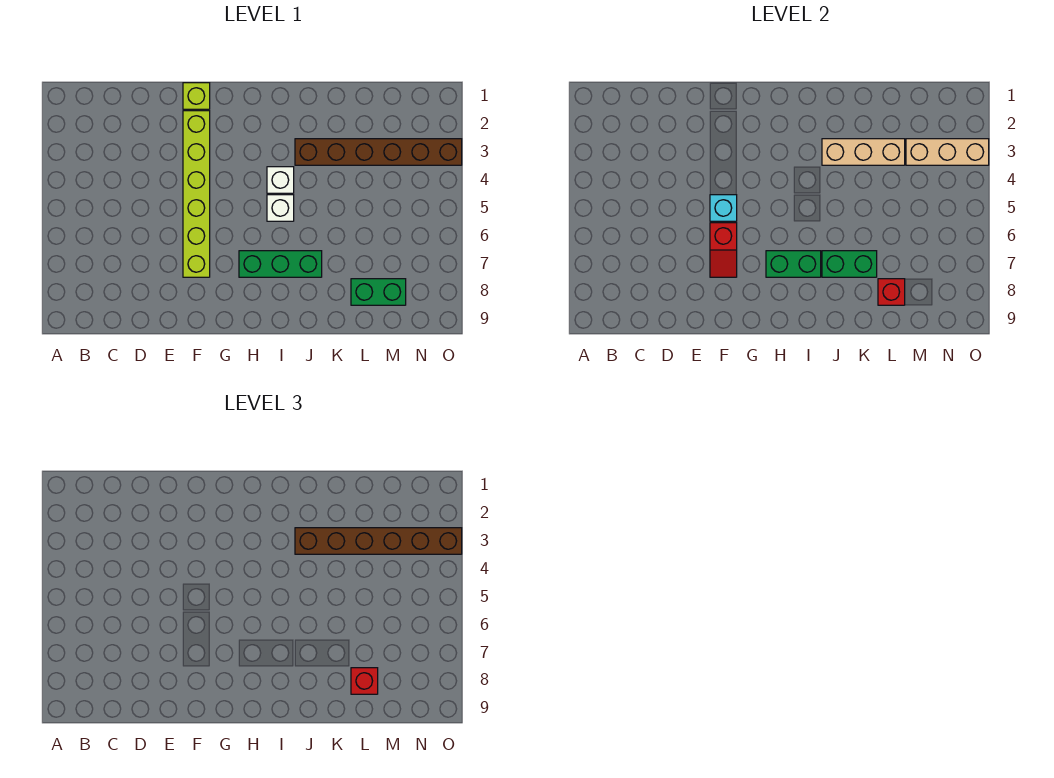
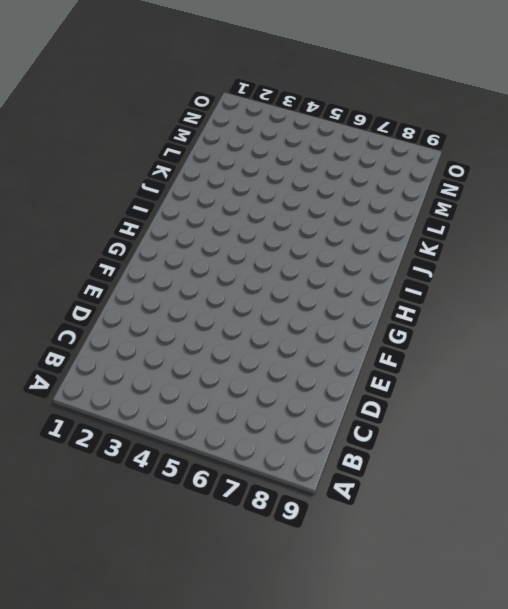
none -> lime 1x1 brick [183,83,210,109]
none -> lime 1x6 brick [183,111,210,277]
none -> green 1x3 brick [239,251,322,277]

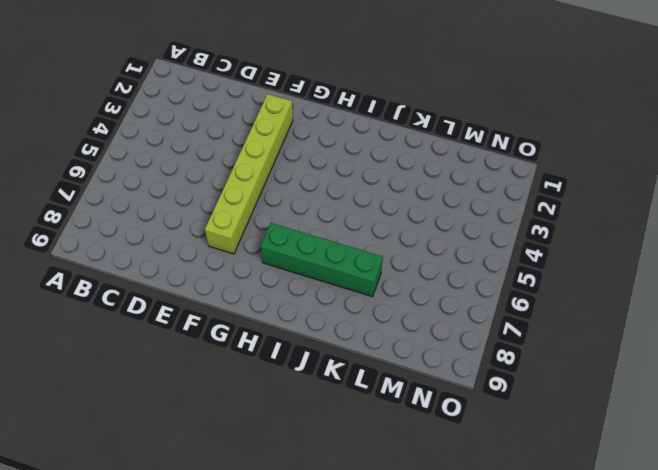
green 1x4 brick [261,223,383,297] -> green 1x3 brick [239,251,322,277]
none -> lime 1x1 brick [183,83,210,109]
none -> white 1x1 brick [267,167,294,193]
none -> white 1x1 brick [267,195,294,221]

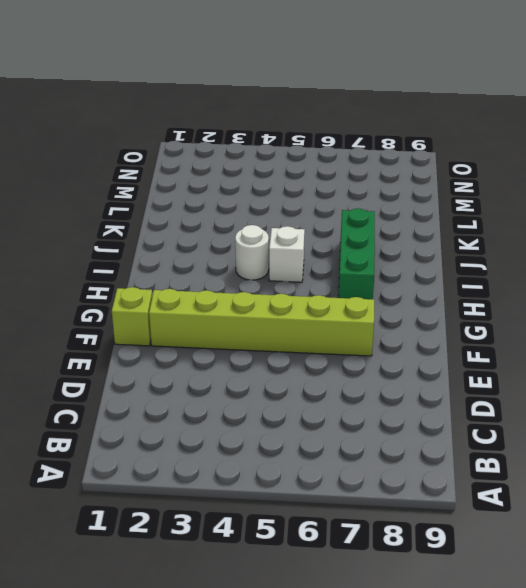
white 1x1 round brick [235,225,269,280] -> white 1x1 brick [267,167,294,193]
none -> brown 1x6 brick [295,139,462,165]
none -> green 1x2 brick [351,279,406,305]
none -> cyan 1x1 brick [710,195,737,221]

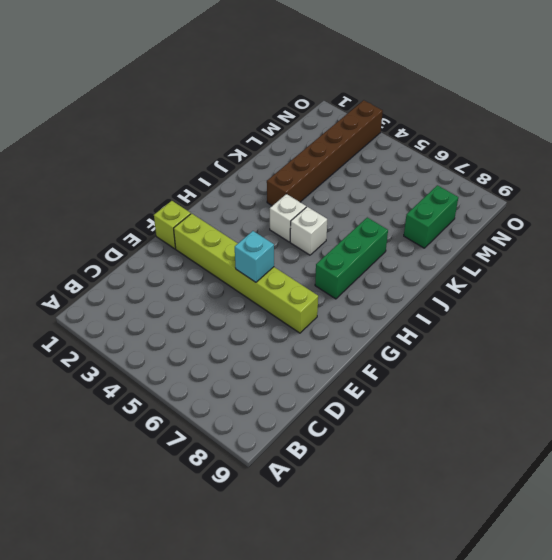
none -> red 1x2 slope [710,223,737,277]
none -> green 1x2 brick [766,251,821,277]
none -> tan 1x3 brick [822,139,905,165]

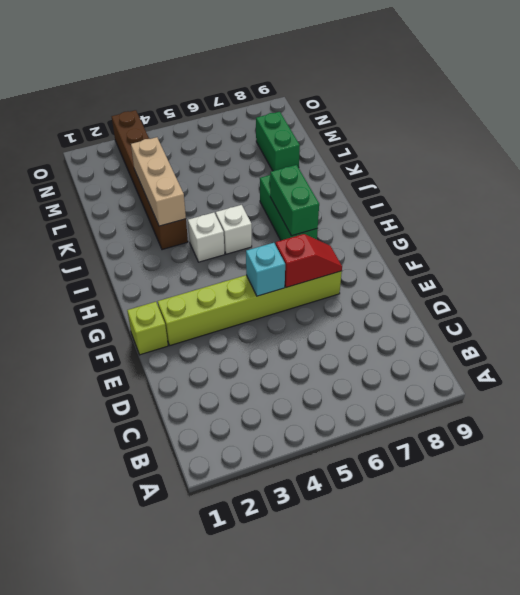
none -> green 1x2 brick [822,251,877,277]
none -> red 1x1 brick [878,279,905,305]
none -> tan 1x3 brick [906,139,989,165]

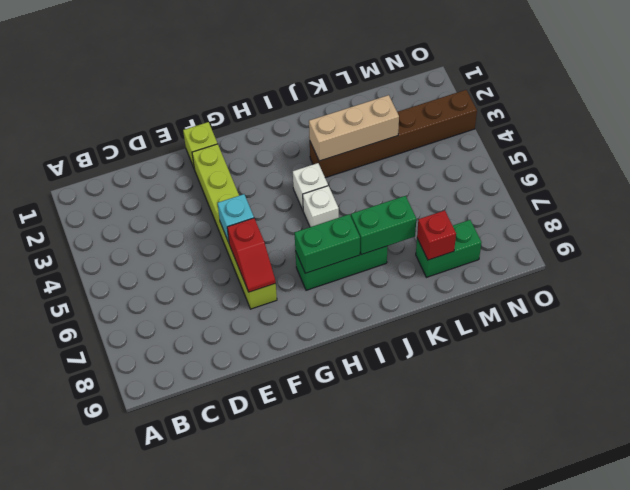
none -> tan 1x3 brick [906,139,989,165]
none -> brown 1x6 brick [295,528,462,554]
none -> red 1x1 brick [351,668,378,694]

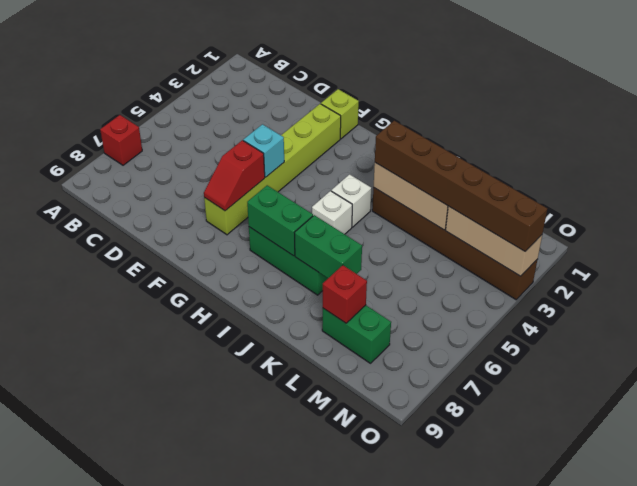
red 1x1 brick [100,115,142,165] -> red 1x1 brick moved to [351,668,378,694]

